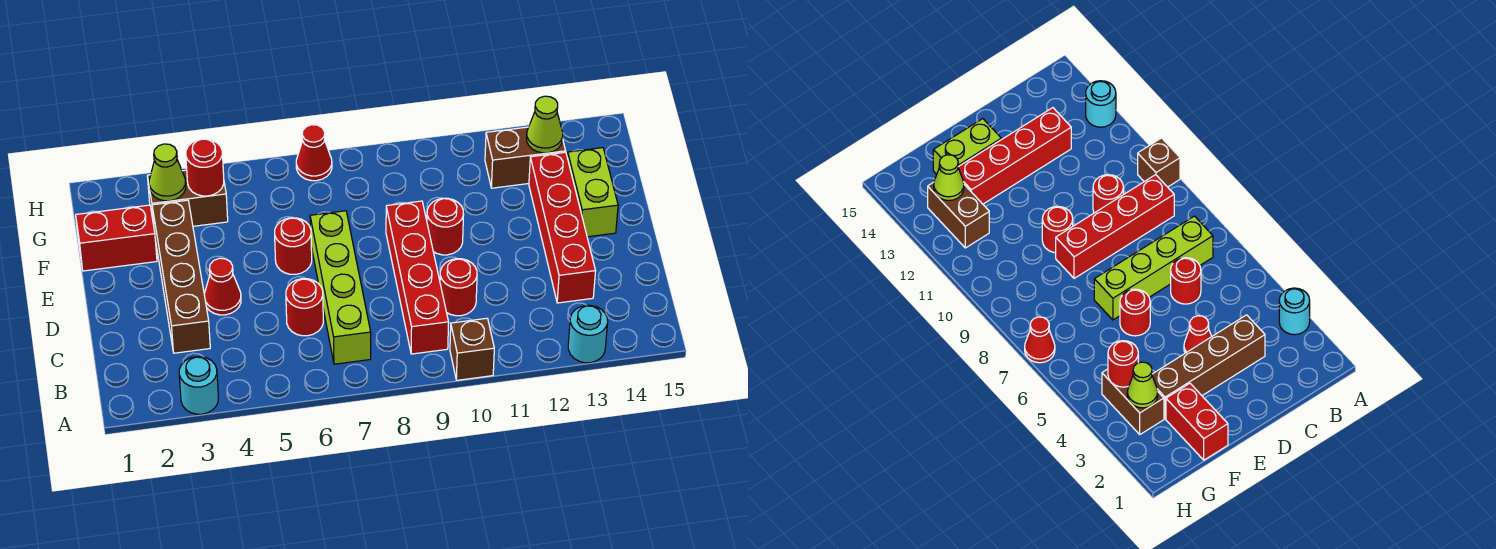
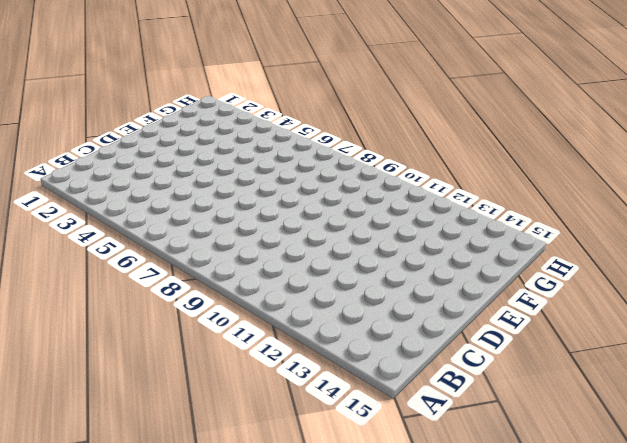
none -> cyan 1x1 round brick [179,357,218,414]
none -> brown 1x1 brick [450,318,494,380]
none -> cyan 1x1 round brick [568,305,608,363]

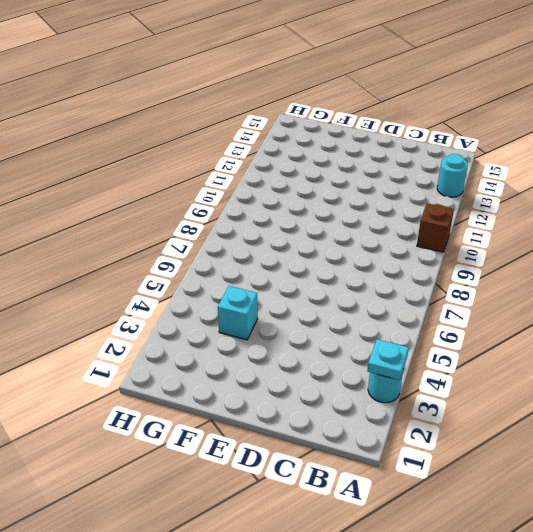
cyan 1x1 plate [367,339,409,380] -> none
cyan 1x1 brick [218,286,258,340] -> none
none -> lime 1x4 brick [310,211,371,364]
none -> red 1x4 brick [386,201,449,354]
none -> brown 1x4 brick [152,200,210,353]

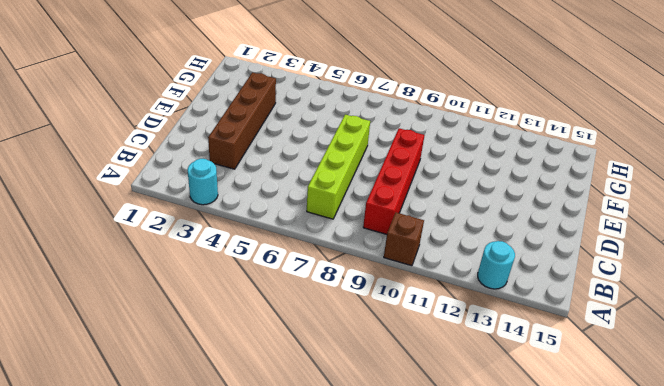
none -> red 1x1 round brick [286,279,323,336]
none -> red 1x1 round brick [440,259,477,316]
none -> red 1x4 brick [529,152,595,303]

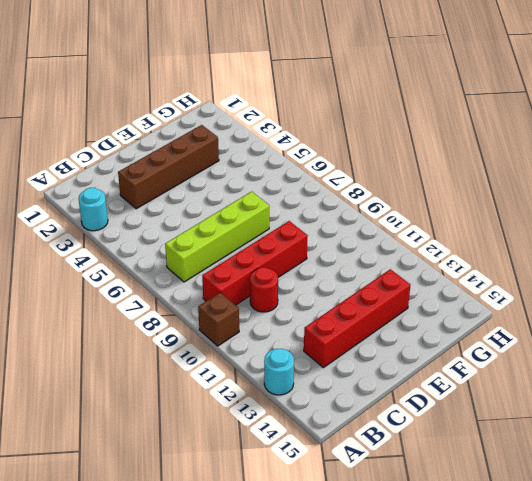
none -> red 1x1 round brick [286,279,323,336]
none -> red 1x1 cone [204,258,241,315]
none -> red 1x1 round brick [275,218,312,274]

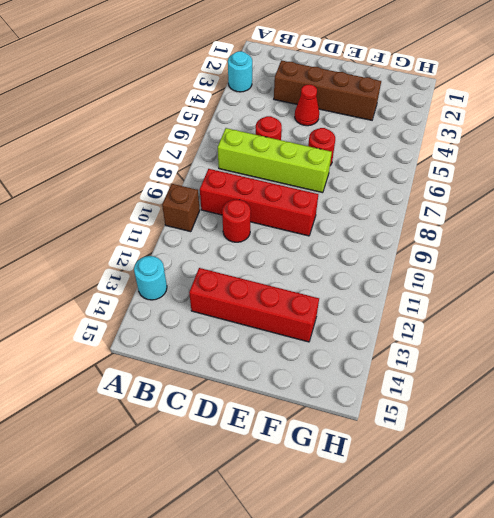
none -> red 1x1 round brick [427,198,464,255]
none -> lime 1x2 brick [567,148,618,237]
none -> red 1x2 brick [76,205,157,271]

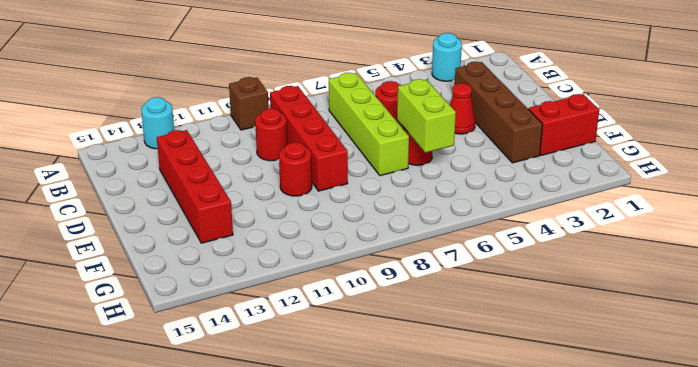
lime 1x2 brick [397,79,456,153] -> lime 1x2 brick moved to [567,148,618,237]
none -> brown 1x2 brick [147,170,228,226]
none -> brown 1x2 brick [485,127,566,188]
none -> red 1x1 cone [296,125,332,181]

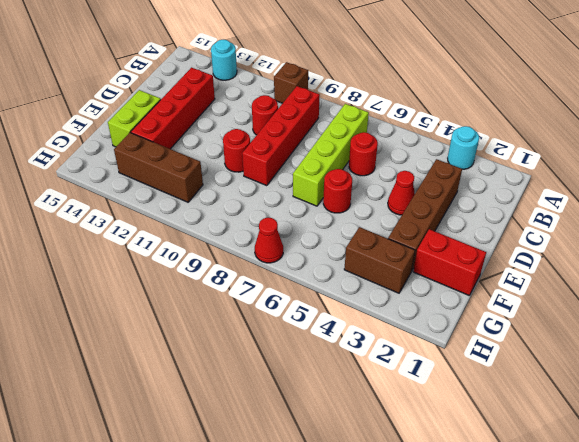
brown 1x3 brick [114,133,203,202] -> brown 1x2 brick [485,127,566,188]
none -> lime 1x1 cone [149,144,186,201]
none -> red 1x1 round brick [186,139,224,196]
none -> lime 1x1 cone [527,96,563,153]

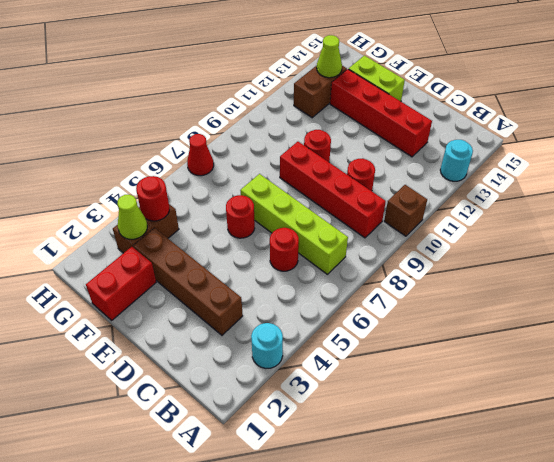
none -> red 1x1 cone [204,258,241,315]

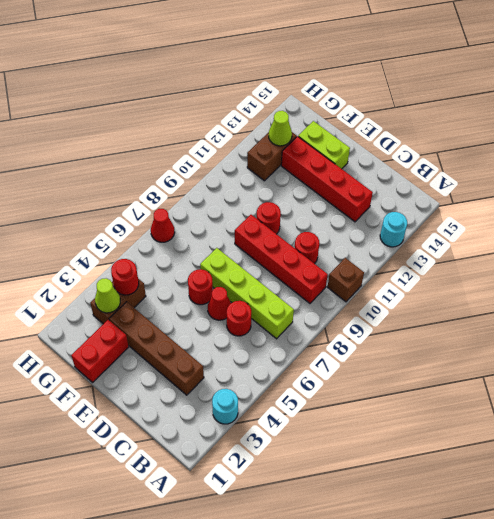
red 1x1 cone [208,287,231,320] -> red 1x1 cone moved to [204,258,241,315]

